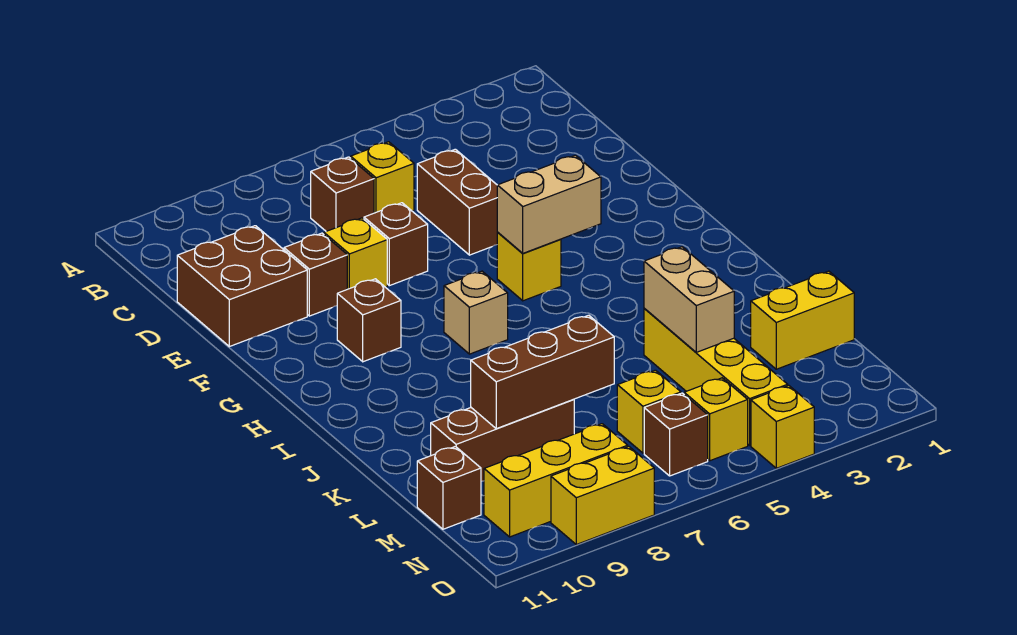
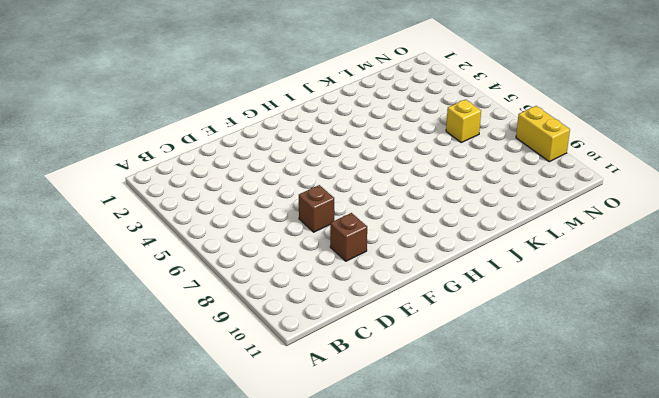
none -> yellow 1x1 brick [351,142,414,213]
none -> brown 1x1 brick [311,157,374,231]
none -> brown 1x2 brick [417,149,498,255]

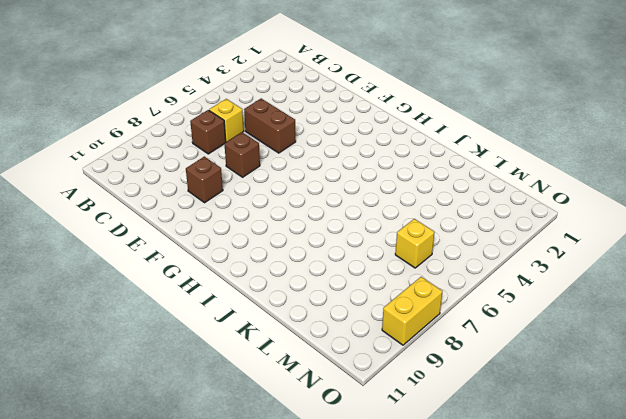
none -> brown 2x2 brick [177,226,307,347]
none -> yellow 1x1 brick [324,218,387,289]
none -> yellow 1x1 brick [497,233,561,301]

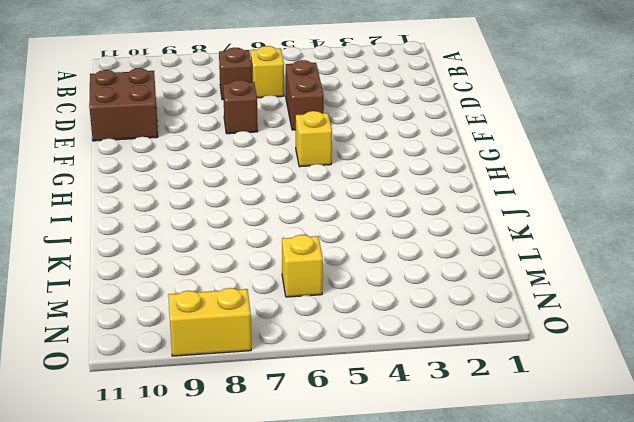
none -> yellow 1x1 brick [324,218,387,289]
none -> brown 1x1 brick [284,233,347,316]
none -> brown 1x1 brick [337,279,401,362]

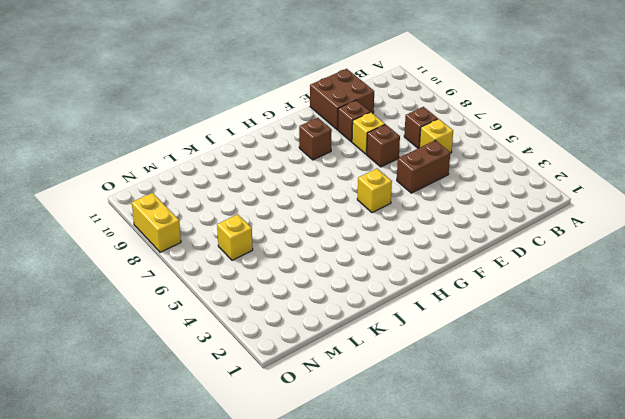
none -> tan 1x1 brick [444,271,508,354]
none -> yellow 1x4 brick [644,309,788,445]
none -> yellow 1x2 brick [751,271,854,369]

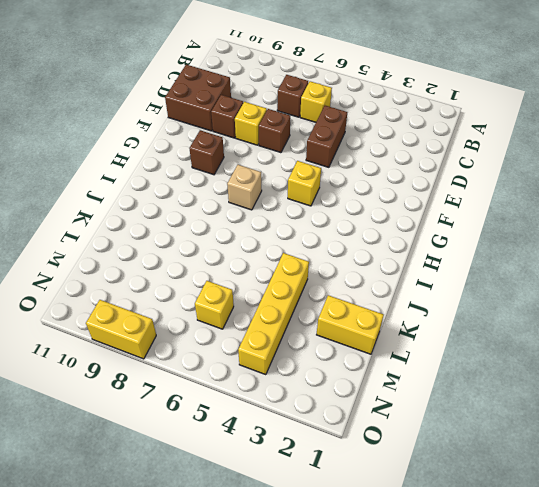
none -> brown 1x3 brick [431,399,574,481]
none -> brown 1x1 brick [417,446,481,529]
none -> yellow 1x1 brick [684,378,748,461]

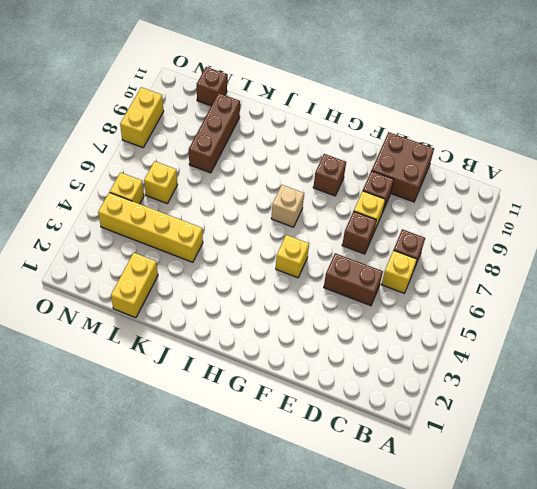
none -> brown 1x1 brick [644,393,708,476]
none -> yellow 1x3 brick [484,424,628,537]
none -> yellow 1x1 brick [751,386,814,468]

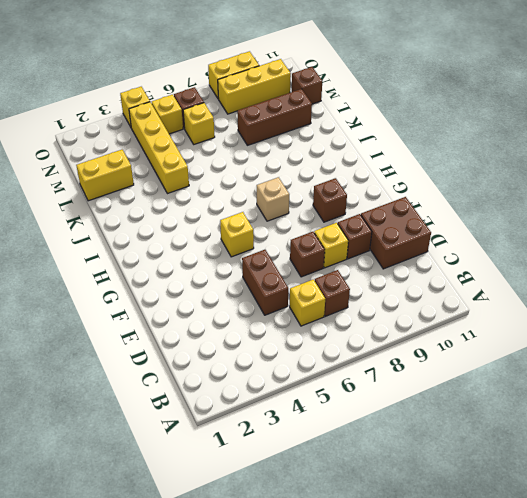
none -> tan 1x2 brick [497,155,601,253]
none -> tan 1x2 brick [644,247,734,352]
none -> brown 1x3 brick [471,315,614,429]

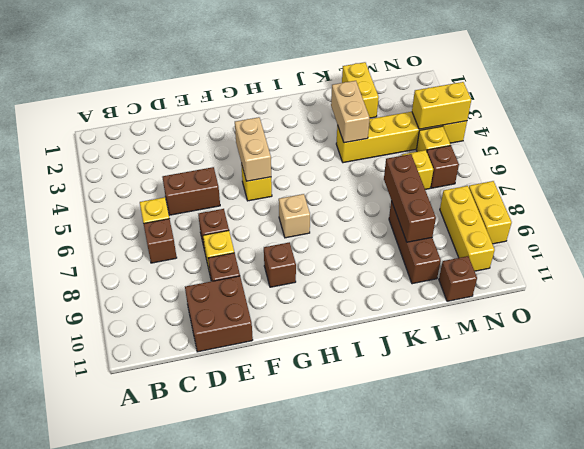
tan 1x2 brick [331,81,370,143] -> tan 1x2 brick turned to [644,247,734,352]
yellow 1x2 brick [412,82,471,129] -> none

